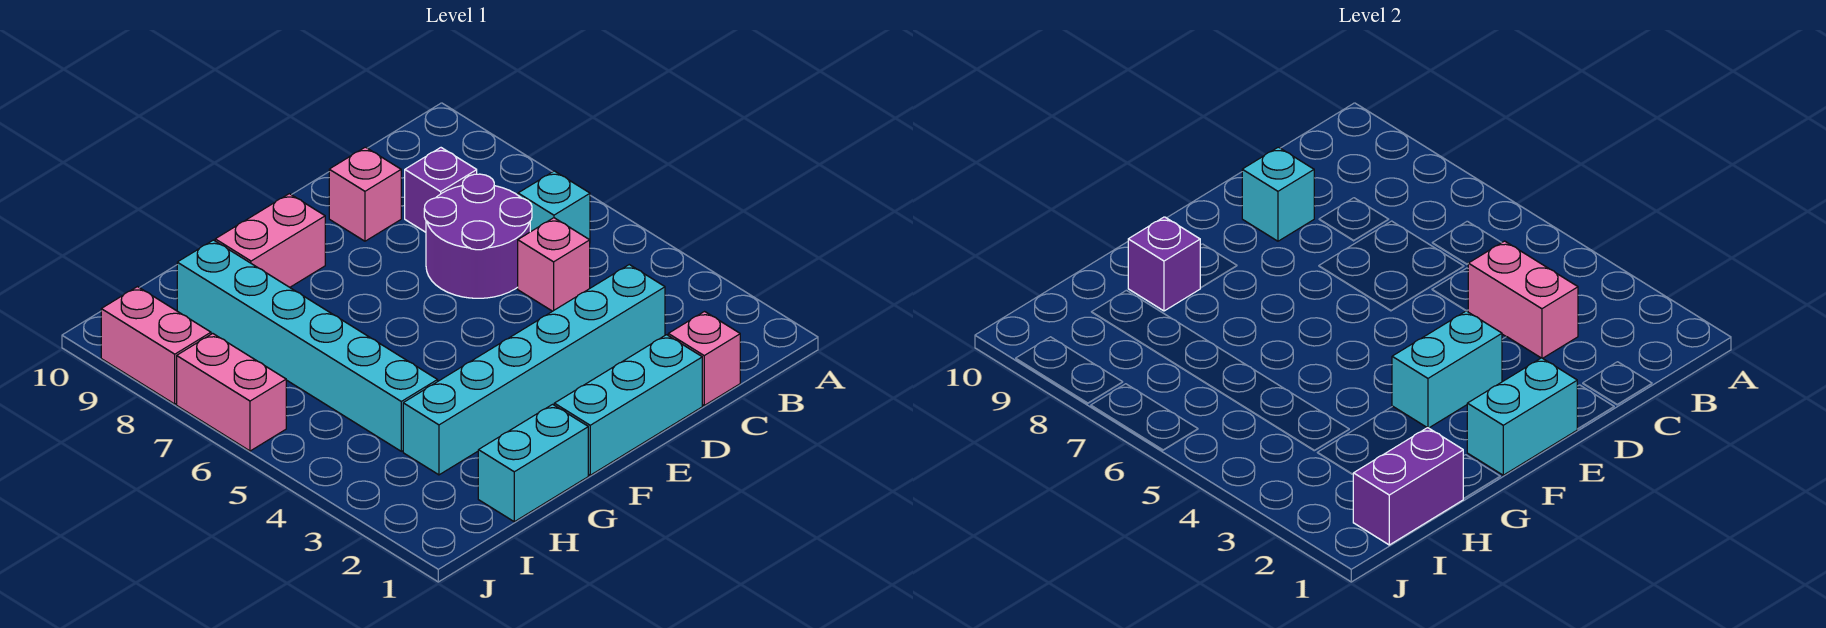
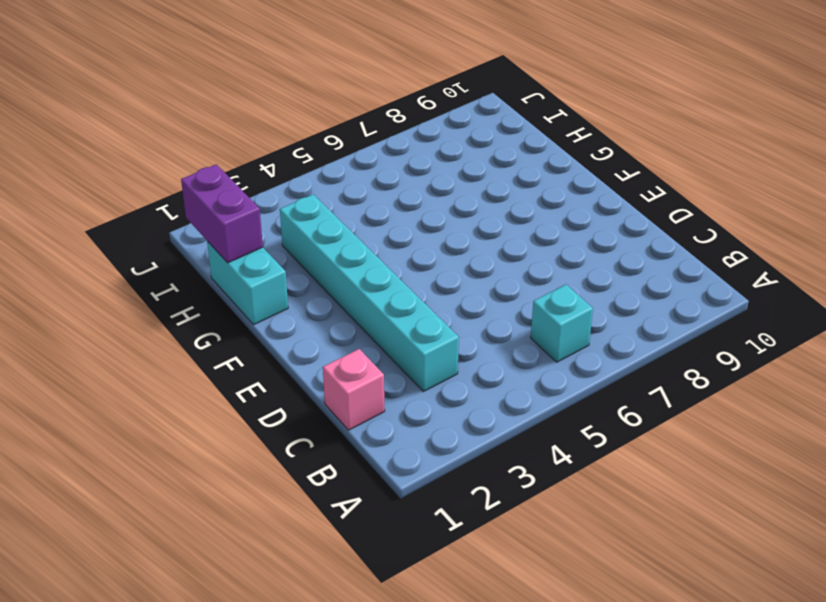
none -> pink 1x1 brick [518,218,590,311]
none -> purple 2x2 round brick [424,174,532,298]
none -> purple 1x1 brick [405,148,477,232]

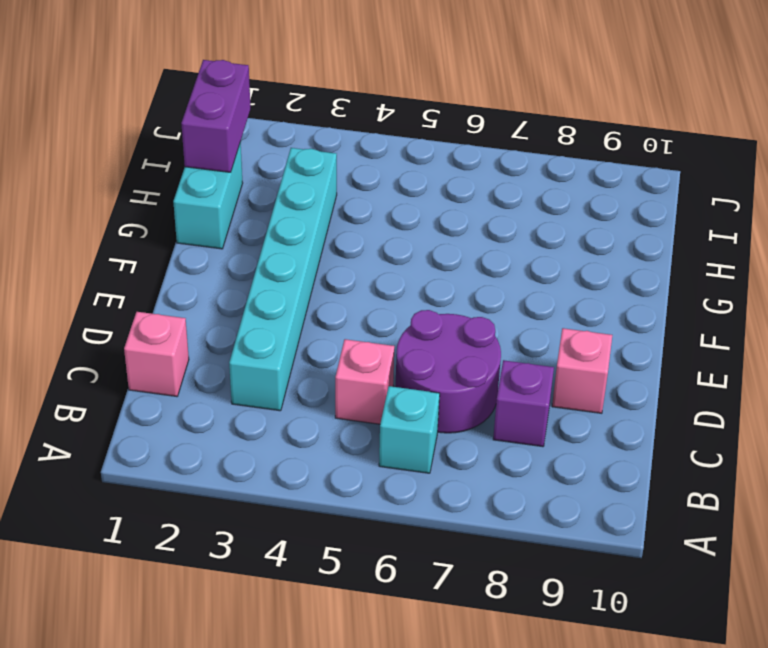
none -> cyan 1x3 brick [554,335,702,475]
none -> pink 1x2 brick [215,194,325,287]
none -> cyan 1x6 brick [177,240,438,451]

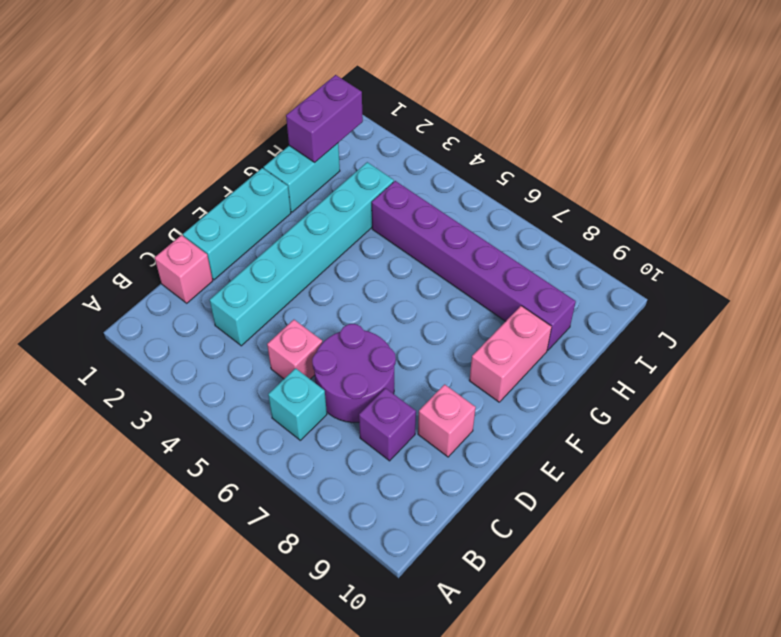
purple 1x6 brick [372,181,576,351] -> cyan 1x6 brick [177,240,438,451]
none -> pink 1x2 brick [177,334,286,451]
none -> pink 1x2 brick [101,287,211,404]
none -> pink 1x2 brick [1468,241,1578,358]

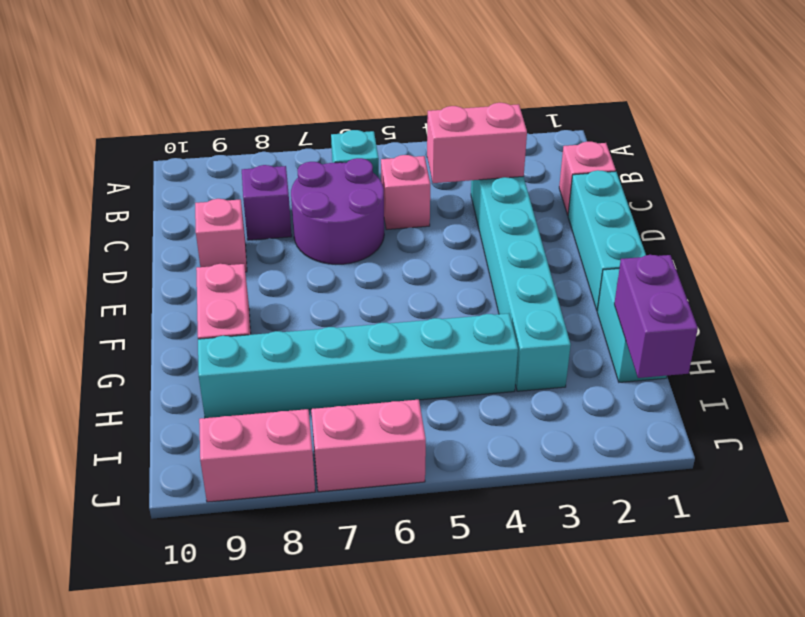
none -> cyan 1x1 brick [1242,147,1314,241]
none -> cyan 1x2 brick [1467,358,1577,475]
none -> cyan 1x2 brick [1392,311,1502,428]

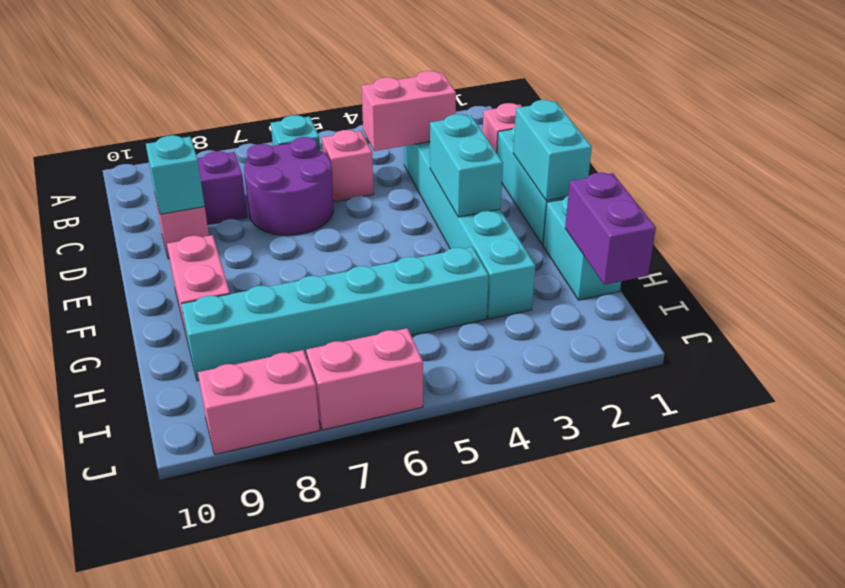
none -> purple 1x1 brick [1128,217,1200,311]

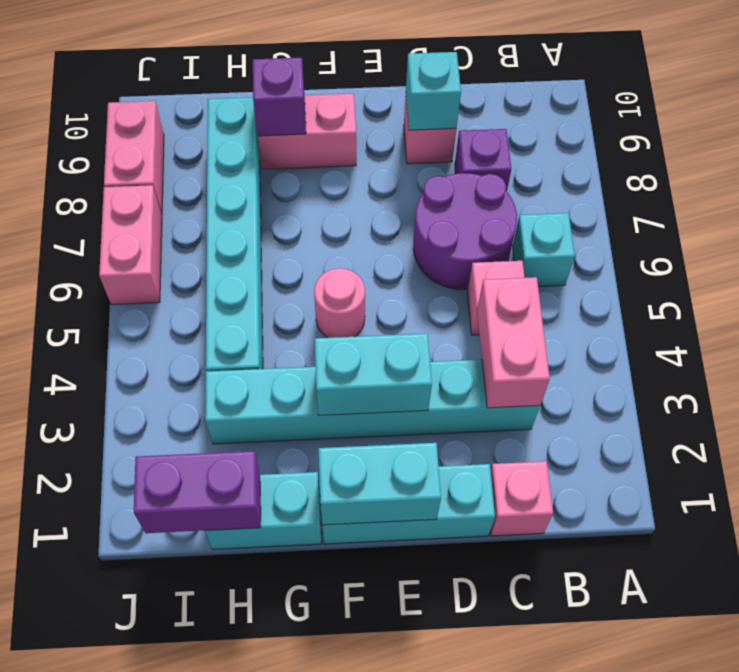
pink 1x1 round brick [314,268,365,338] -> none

